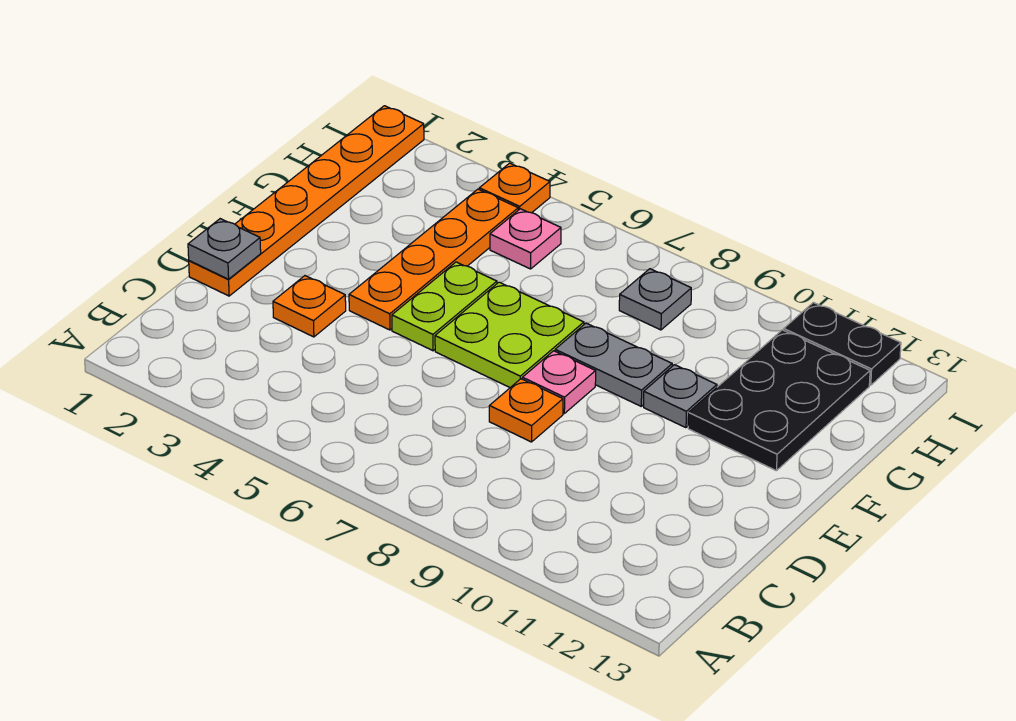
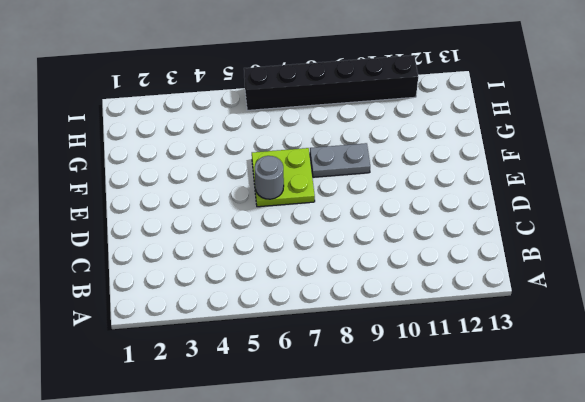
grey 1x1 round brick [255,156,284,199] -> none
black 1x6 brick [244,55,418,110] -> black 1x2 plate [784,302,901,385]
none -> orange 1x6 plate [189,106,424,296]
none -> orange 1x1 plate [273,276,346,337]
none -> orange 1x1 plate [489,379,563,442]

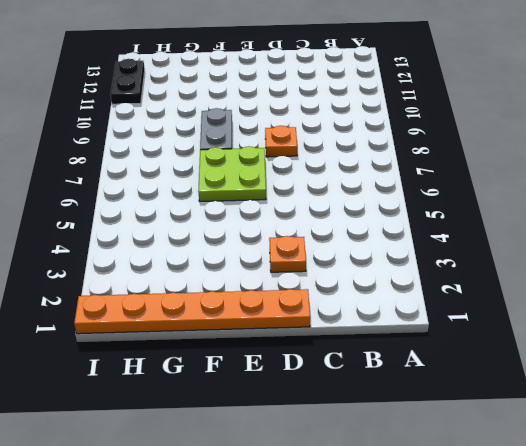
none -> orange 1x4 plate [349,189,518,330]
none -> lime 1x2 plate [392,262,497,351]
none -> pink 1x1 plate [522,351,596,413]

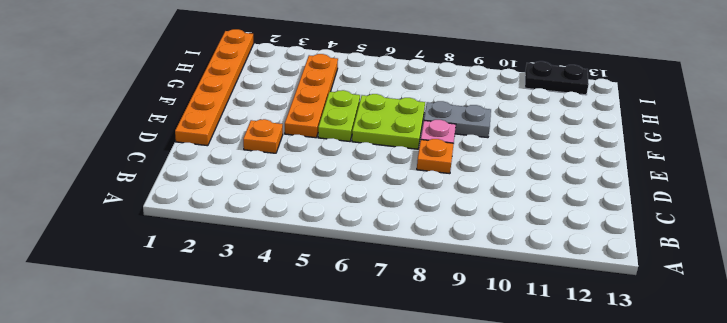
none -> grey 1x1 plate [644,365,717,428]
none -> black 2x3 plate [688,330,870,471]
none -> pink 1x1 plate [490,209,561,269]

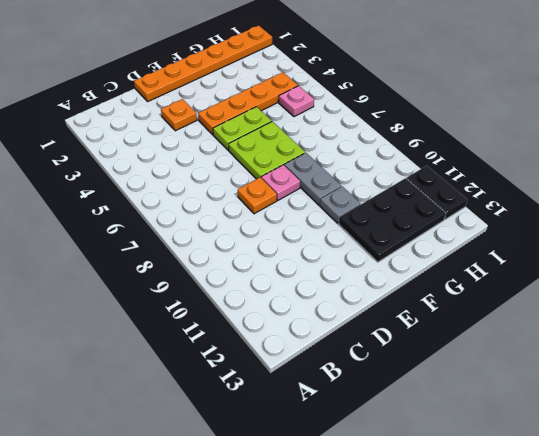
none -> grey 1x1 plate [619,269,691,330]
none -> orange 1x1 plate [479,163,550,213]
none -> grey 1x1 plate [188,219,261,279]

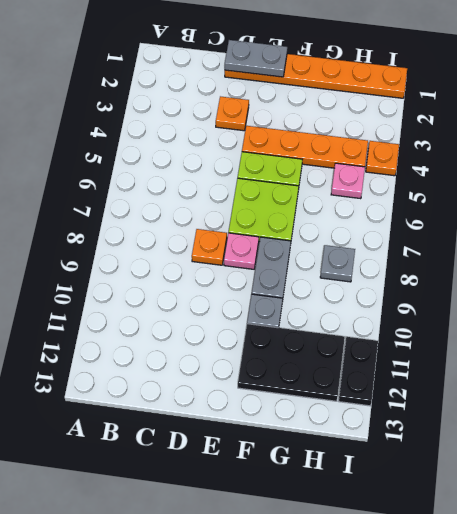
grey 1x2 plate [225,40,287,77] -> grey 1x1 plate [188,219,261,279]

